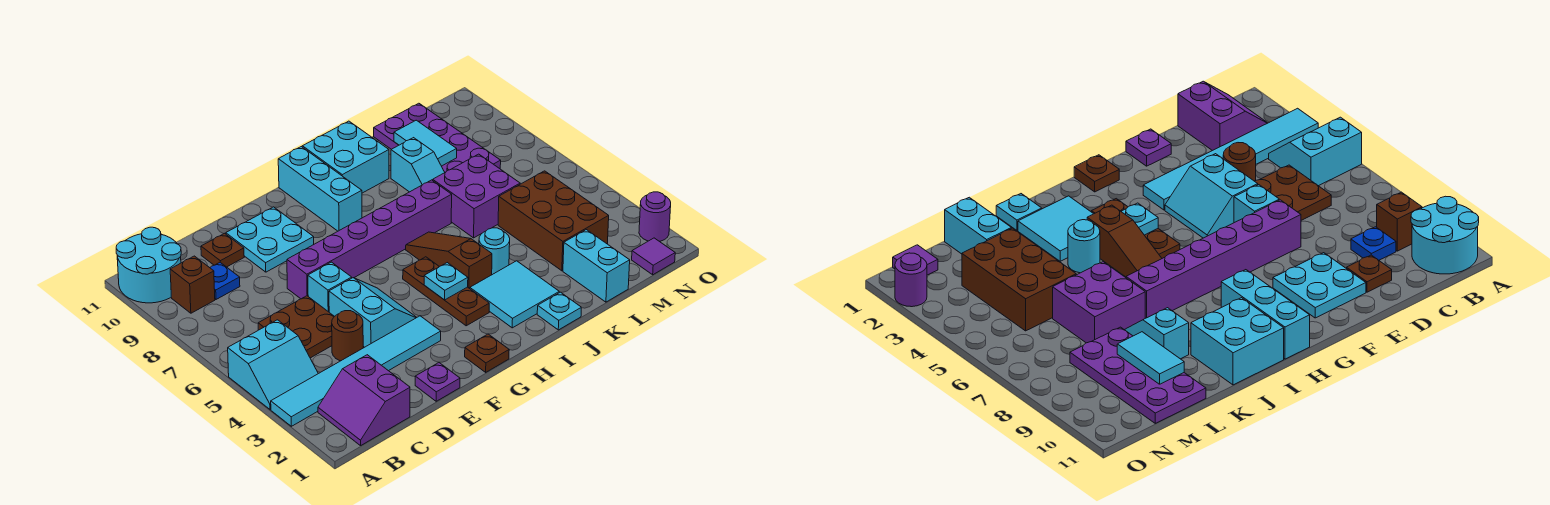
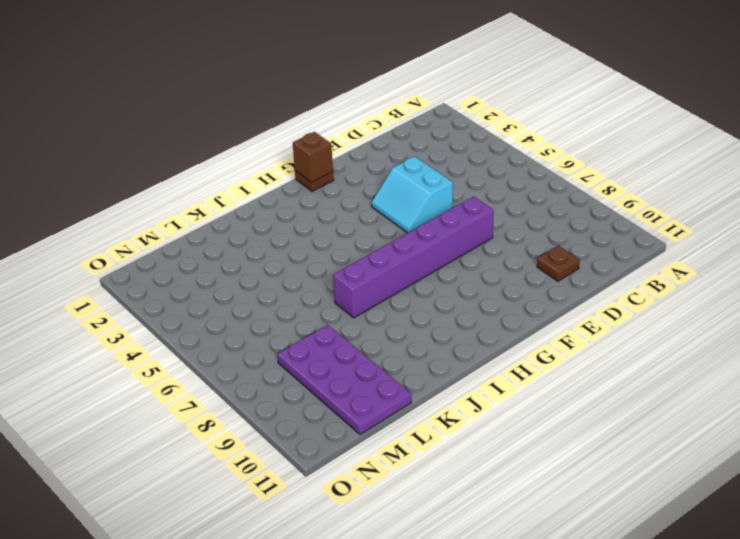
brown 1x1 brick [293,132,333,182] -> brown 1x1 brick moved to [170,256,215,313]
none -> cyan 1x6 tile [271,316,441,426]
none -> cyan 2x2 slope [228,320,318,409]
none -> cyan 2x2 round brick [116,227,181,303]
none -> purple 2x2 slope [318,355,410,446]

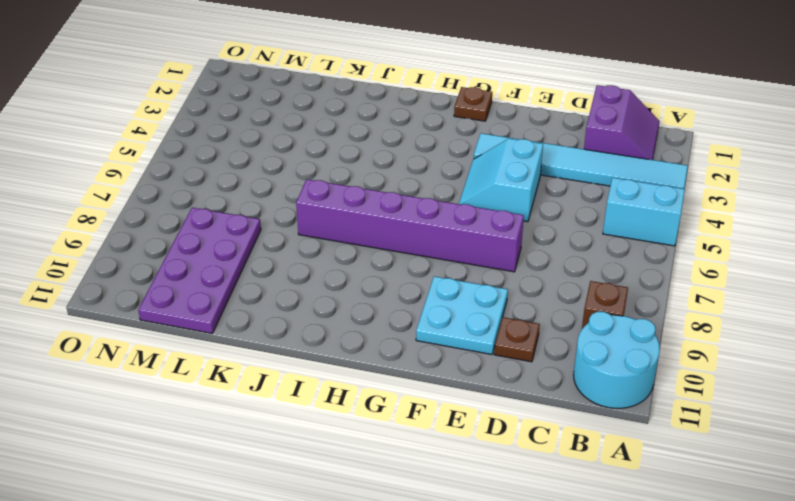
none -> brown 2x2 plate [258,296,334,358]
none -> blue 1x1 plate [210,262,240,299]
none -> brown 1x1 round brick [332,311,363,361]
none -> purple 1x1 plate [415,363,460,401]

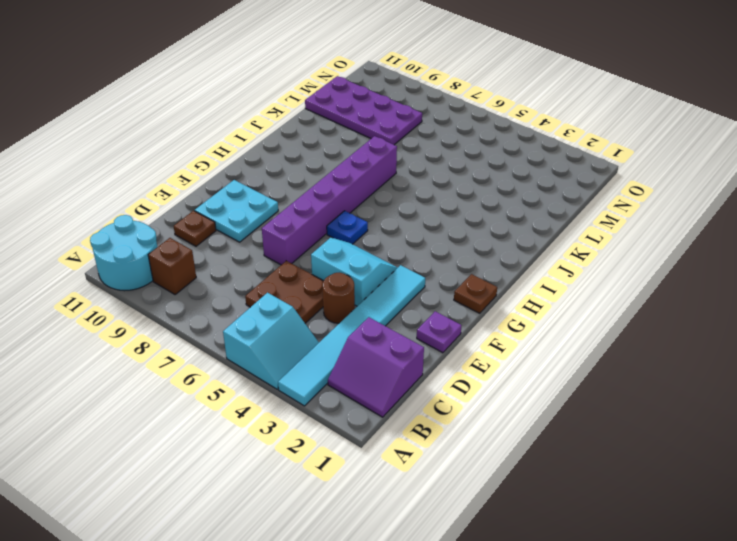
blue 1x1 plate [327,211,368,244] -> blue 1x1 plate moved to [210,262,240,299]
none -> cyan 1x1 brick [308,262,352,312]
none -> brown 1x3 plate [403,257,489,326]
none -> cyan 1x3 brick [278,147,362,231]
none -> cyan 2x2 tile [470,261,559,328]

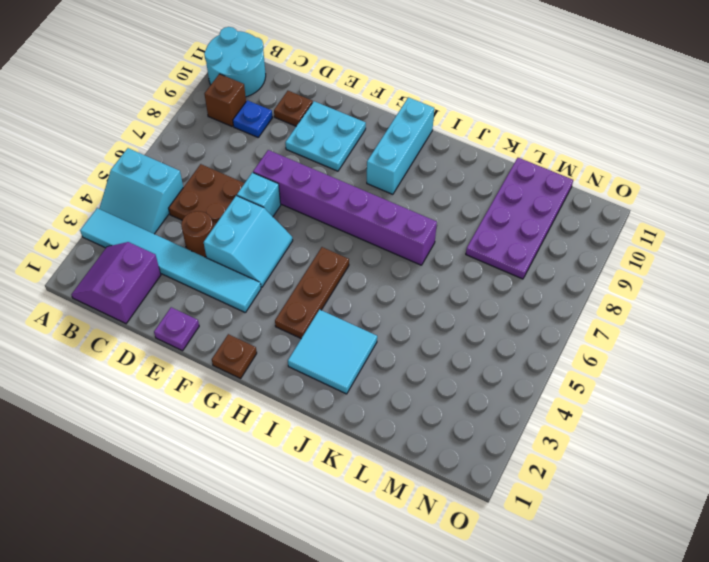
none -> brown 1x3 slope [406,232,492,289]
none -> cyan 2x2 brick [302,121,389,193]
none -> cyan 1x1 plate [537,292,581,330]
none -> cyan 1x1 round brick [479,228,510,275]

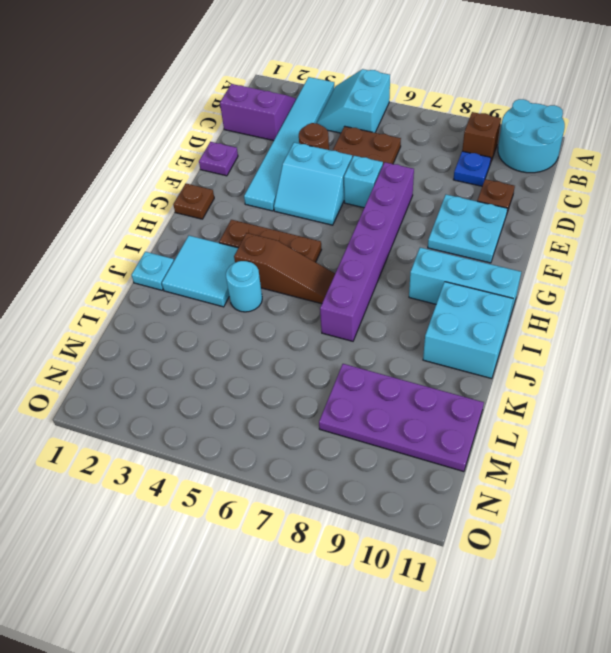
none -> purple 2x2 brick [433,154,520,238]
none -> cyan 1x2 slope [391,138,445,192]
none -> cyan 1x2 brick [563,230,630,302]
none -> brown 2x3 brick [498,171,609,271]

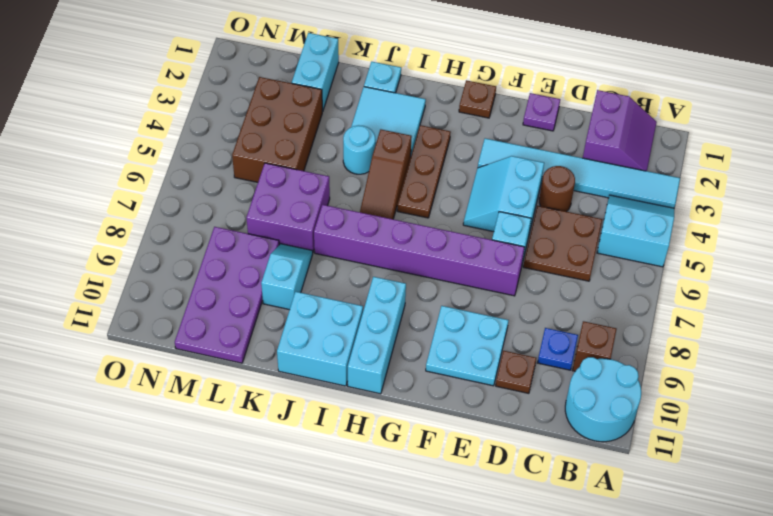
none -> purple 1x1 tile [632,238,675,275]
none -> purple 1x1 round brick [639,192,671,241]
none -> cyan 1x1 plate [424,263,468,300]
none -> cyan 1x2 tile [394,120,457,166]

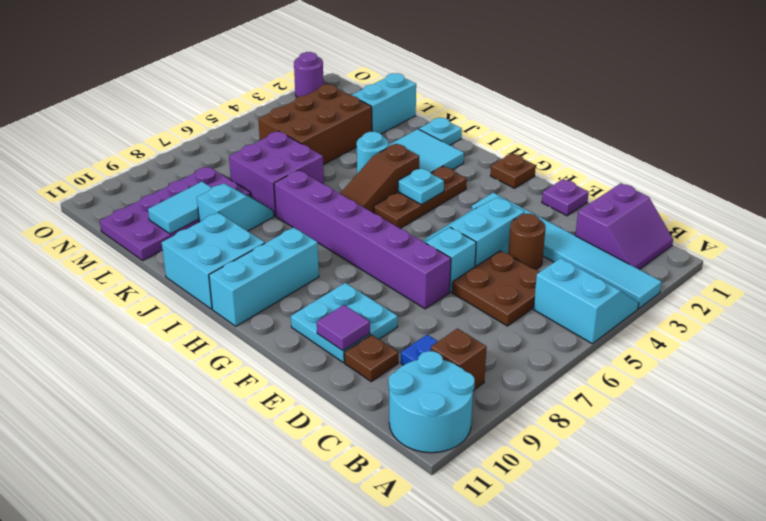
purple 1x1 tile [317,305,370,351] -> purple 1x1 tile moved to [632,238,675,275]

